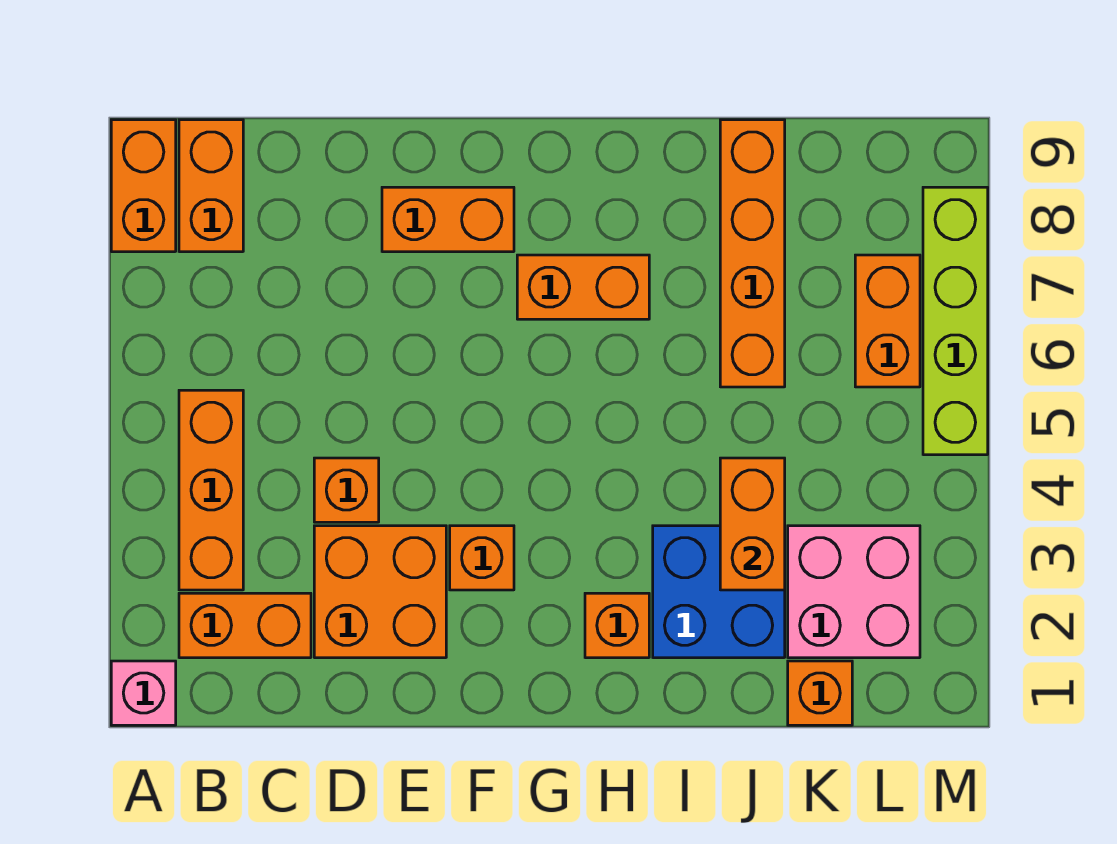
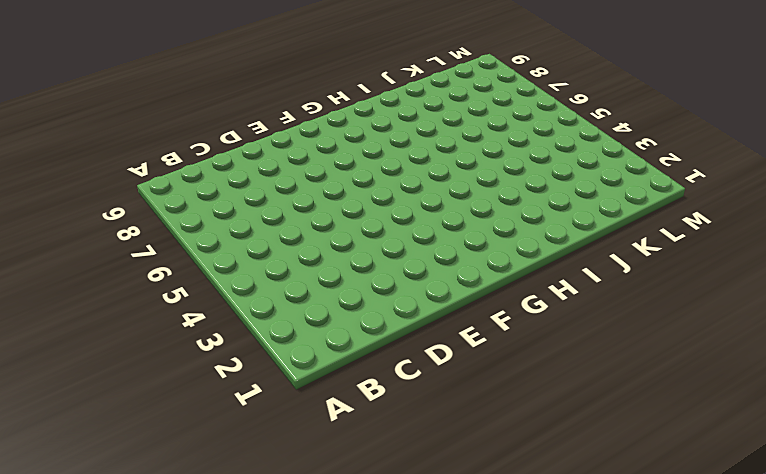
none -> pink 1x1 brick [111,661,176,725]
none -> orange 1x2 brick [111,120,176,252]
none -> orange 1x2 brick [179,593,311,658]

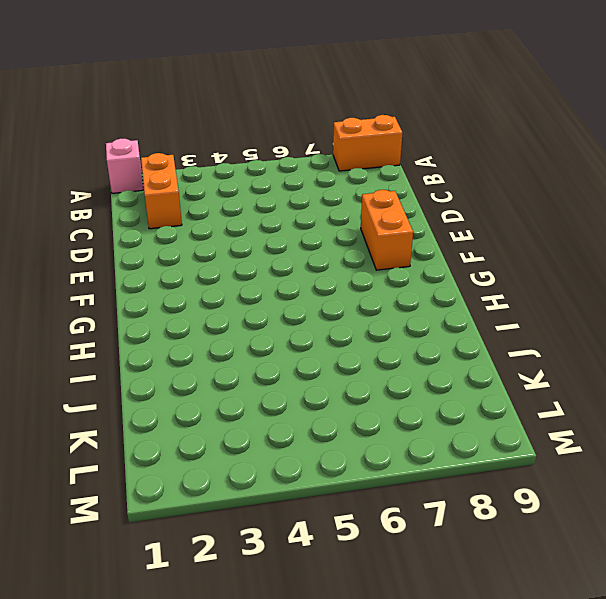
none -> orange 1x3 brick [179,390,243,590]
none -> orange 1x2 brick [179,120,243,252]
none -> orange 2x2 brick [314,526,446,658]

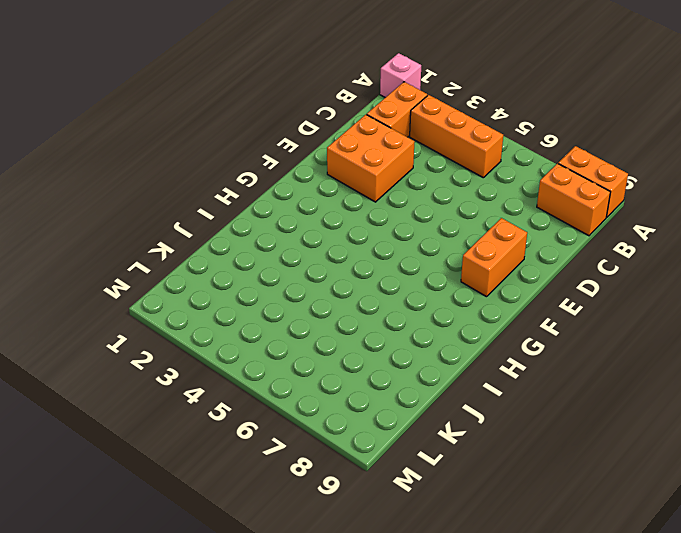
none -> orange 1x1 brick [314,458,379,522]
none -> orange 1x1 brick [450,526,514,590]
none -> orange 1x2 brick [517,255,649,319]

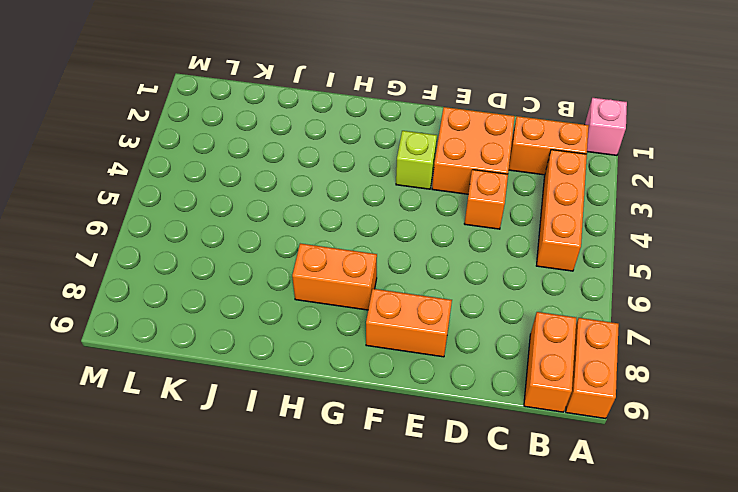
lime 1x1 brick [396,131,437,189] -> orange 1x1 brick [450,526,514,590]
none -> orange 1x1 brick [585,593,649,658]
none -> blue 2x2 brick [653,526,785,658]
none -> orange 1x4 brick [720,120,785,387]

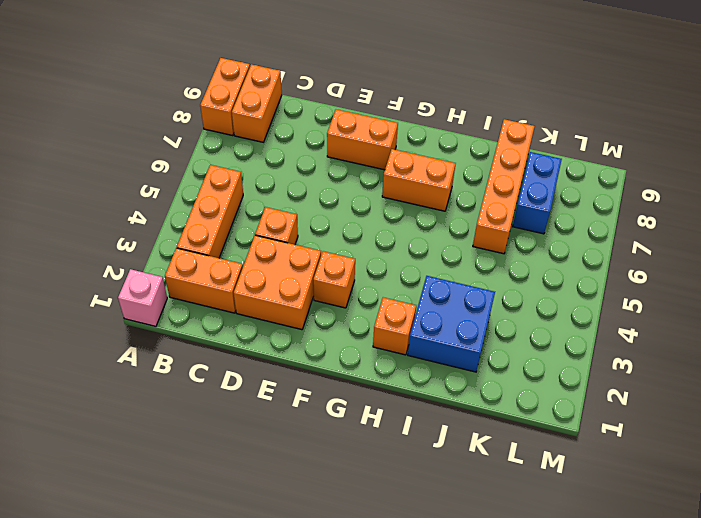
blue 1x2 brick [513,152,562,234] -> none
none -> orange 1x1 brick [788,661,852,725]
none -> pink 2x2 brick [788,526,920,658]
none -> orange 1x2 brick [855,255,920,387]

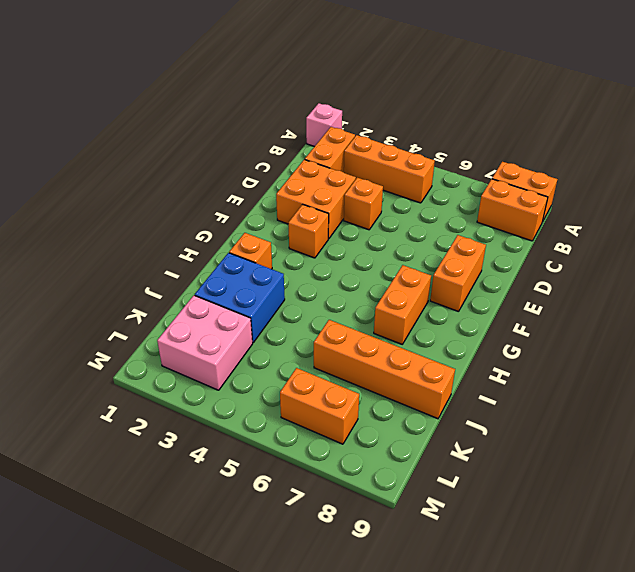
none -> orange 1x1 brick [788,661,852,725]
none -> lime 1x4 brick [923,187,988,455]
none -> orange 1x2 brick [720,458,785,590]

